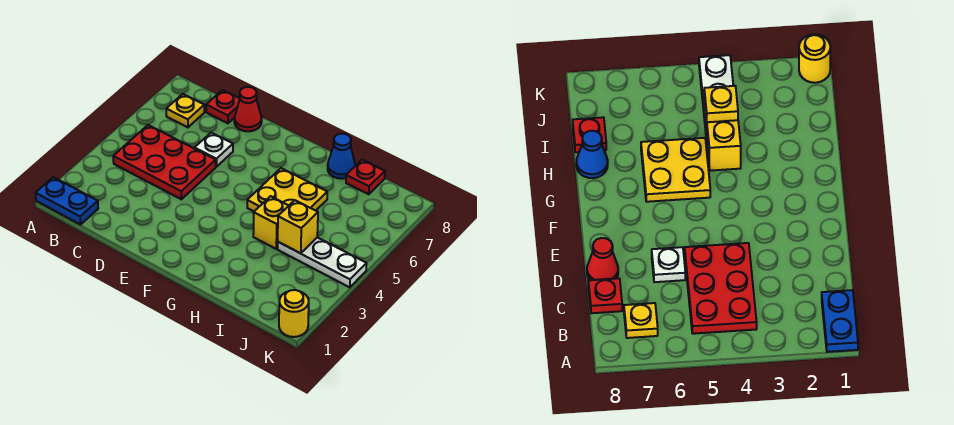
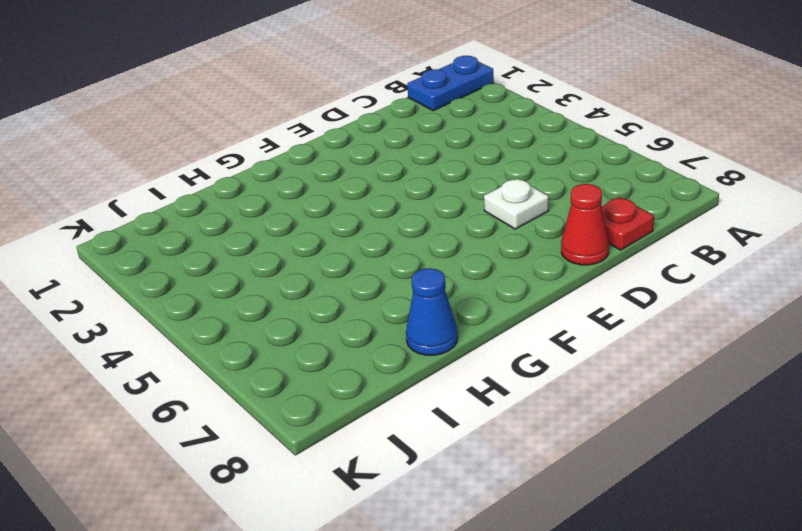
none -> red 2x3 plate [113,125,216,199]
none -> yellow 1x1 plate [166,94,204,127]
none -> yellow 2x2 plate [247,168,327,211]

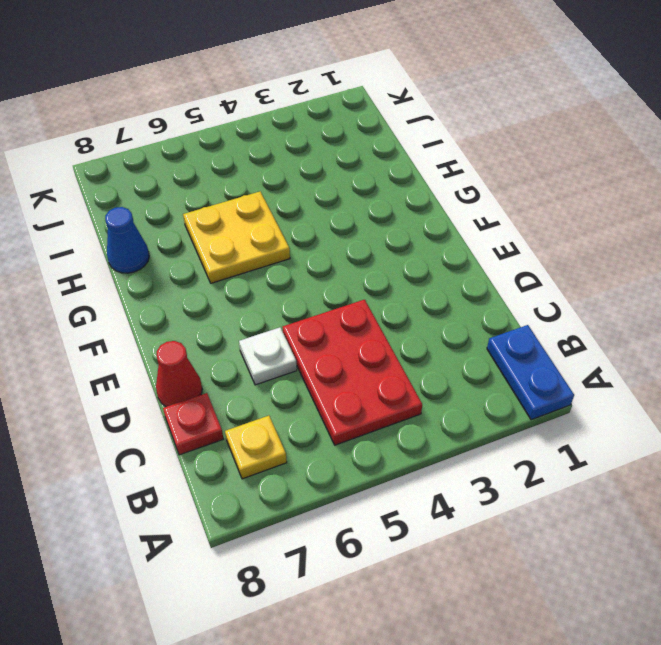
none -> yellow 1x1 brick [253,196,289,249]
none -> white 1x3 plate [278,237,367,287]
none -> red 1x1 plate [346,160,385,194]

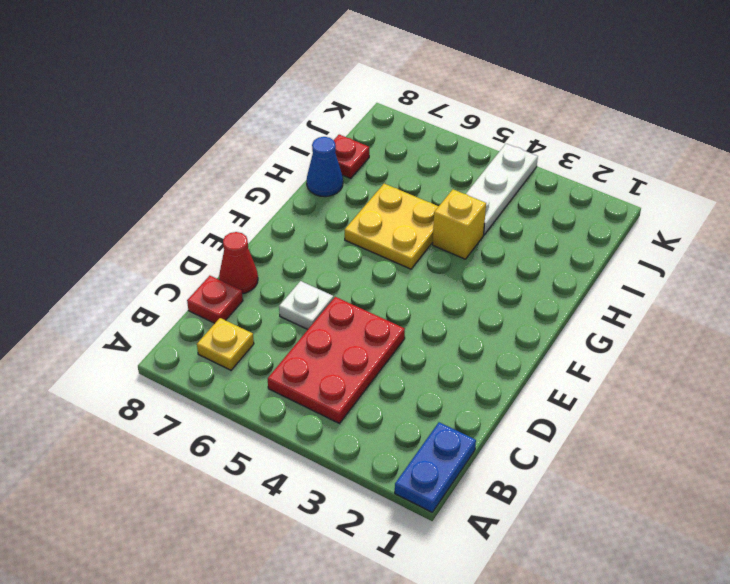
none -> yellow 1x1 round brick [279,290,309,337]
none -> yellow 1x1 brick [278,200,318,253]

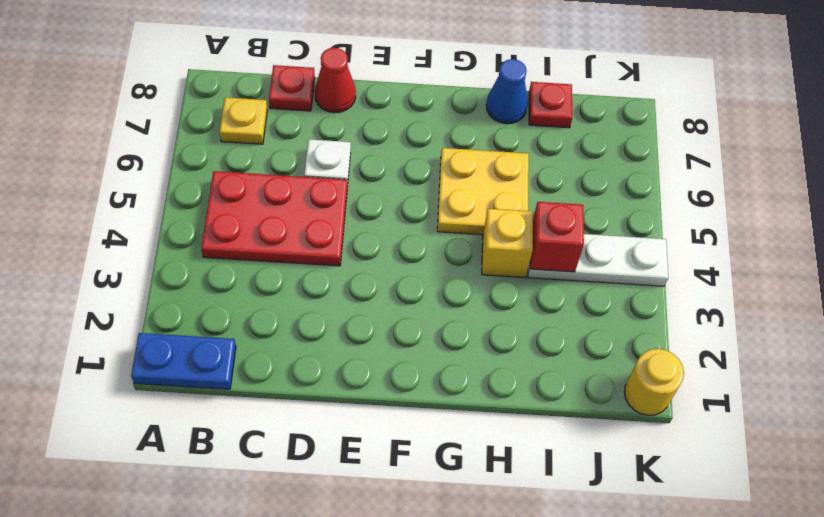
red 1x1 brick [530,202,584,272] -> yellow 1x1 brick [278,200,318,253]

